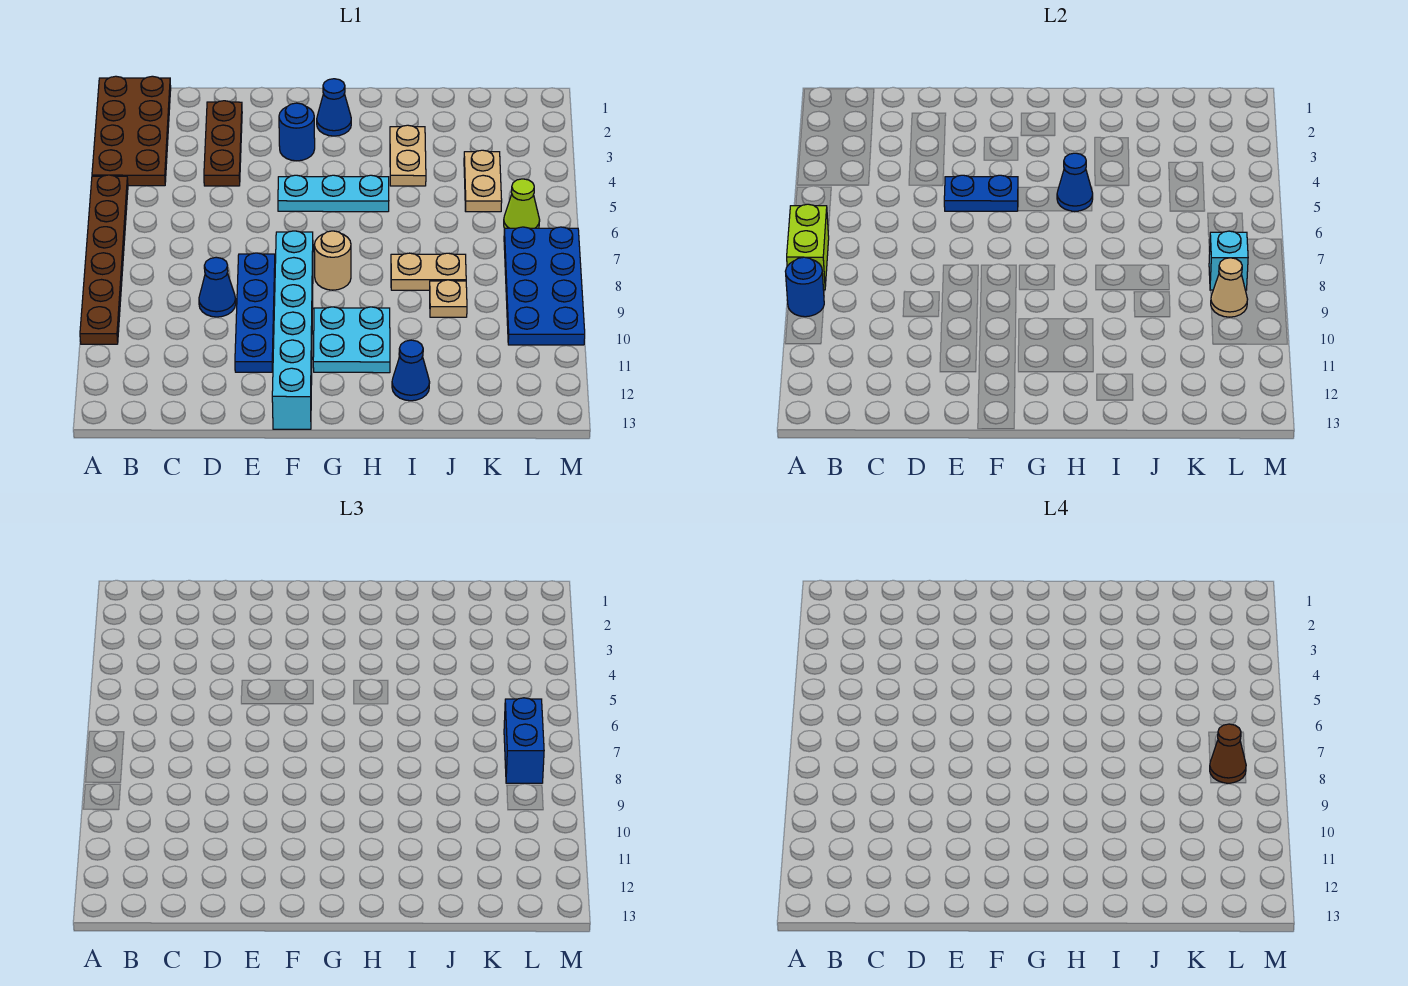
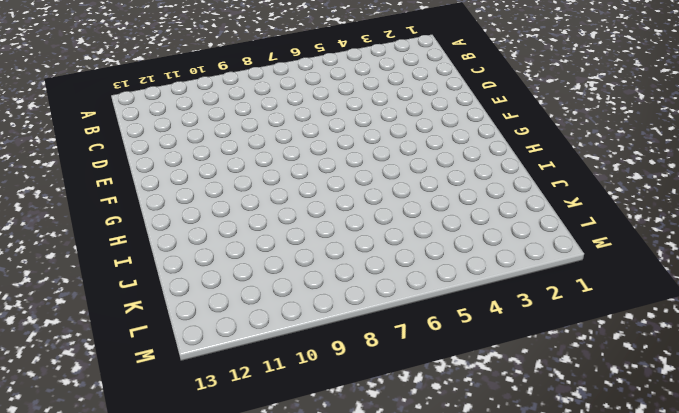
none -> brown 2x4 plate [92,76,171,186]
none -> brown 1x6 plate [80,175,128,344]
none -> brown 1x3 plate [204,101,242,186]

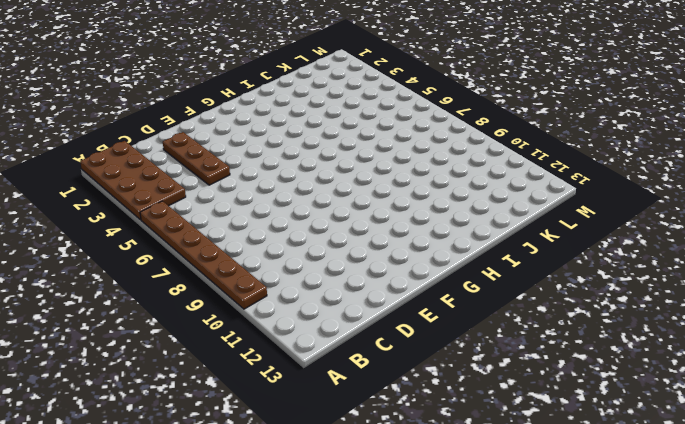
none -> blue 1x1 cone [199,257,236,317]
none -> blue 1x4 plate [235,253,275,372]
none -> blue 1x1 round brick [279,103,315,161]

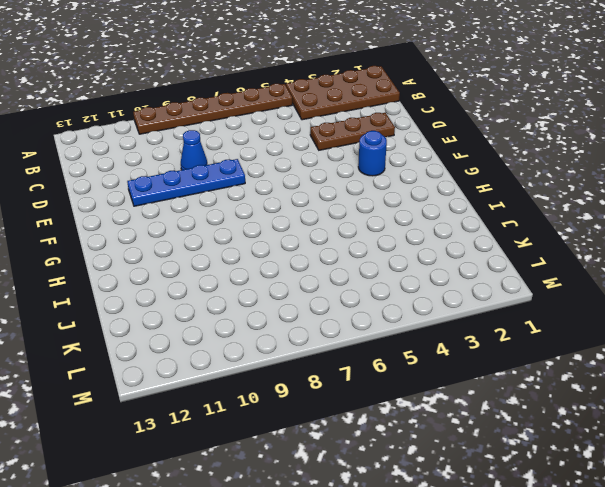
none -> cyan 1x3 plate [278,175,389,212]
none -> cyan 1x6 brick [272,231,313,429]
none -> blue 1x1 cone [317,79,351,136]

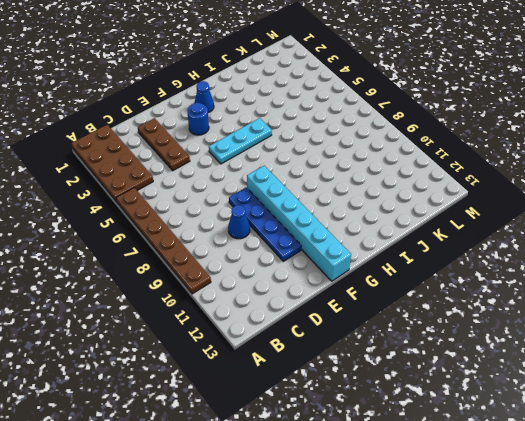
none -> tan 1x1 round brick [314,231,351,290]
none -> cyan 2x2 plate [313,307,390,373]
none -> tan 1x2 plate [390,125,426,186]

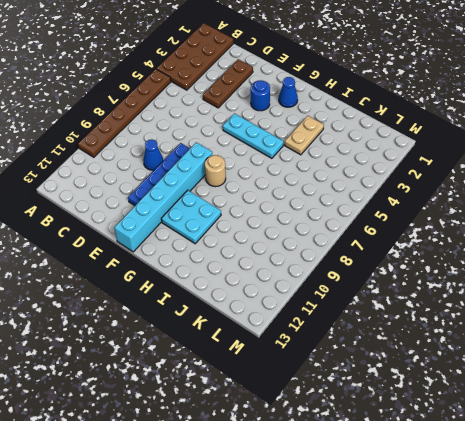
none -> tan 1x2 plate [391,253,466,290]
none -> blue 1x1 cone [392,340,430,401]
none -> tan 1x1 plate [430,280,467,317]

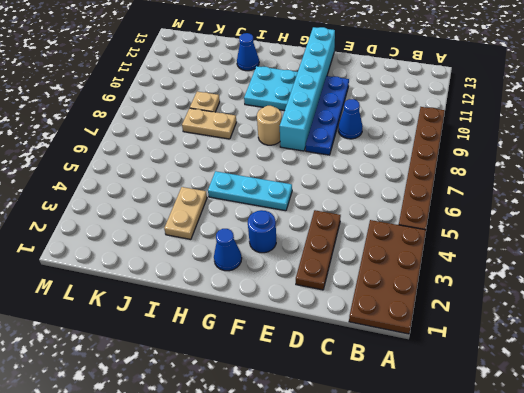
none -> tan 1x2 plate [464,150,502,212]
none -> lime 1x1 cone [504,179,540,228]
none -> blue 2x4 plate [504,227,585,345]

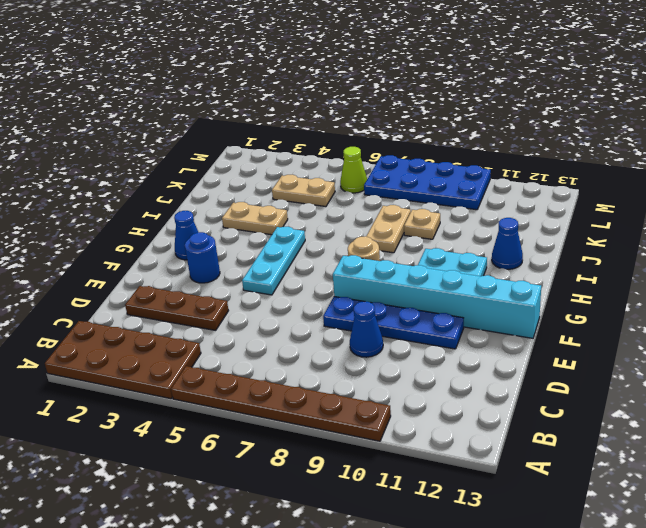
none -> lime 1x2 brick [787,204,829,290]
none -> blue 1x1 round brick [785,257,824,317]
none -> blue 1x2 plate [944,175,1018,211]

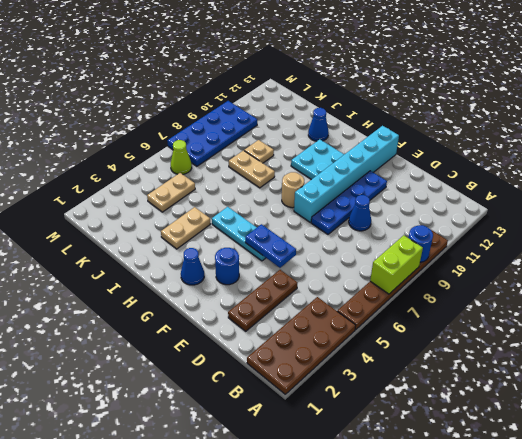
none -> blue 1x1 cone [1057,153,1093,212]
none -> cyan 1x1 brick [1209,231,1248,290]
none -> tan 1x1 cone [1211,258,1248,317]

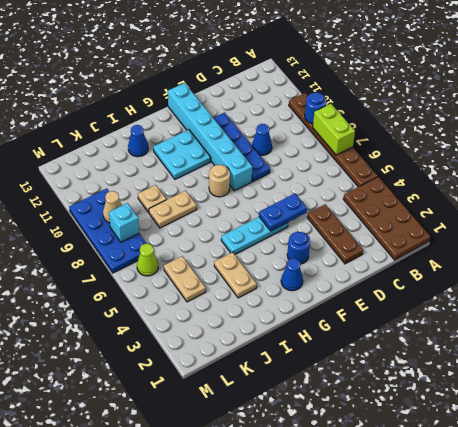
none -> blue 1x1 cone [1057,153,1093,212]
none -> blue 1x2 brick [504,698,544,783]
none -> brown 1x1 cone [1210,724,1246,783]

